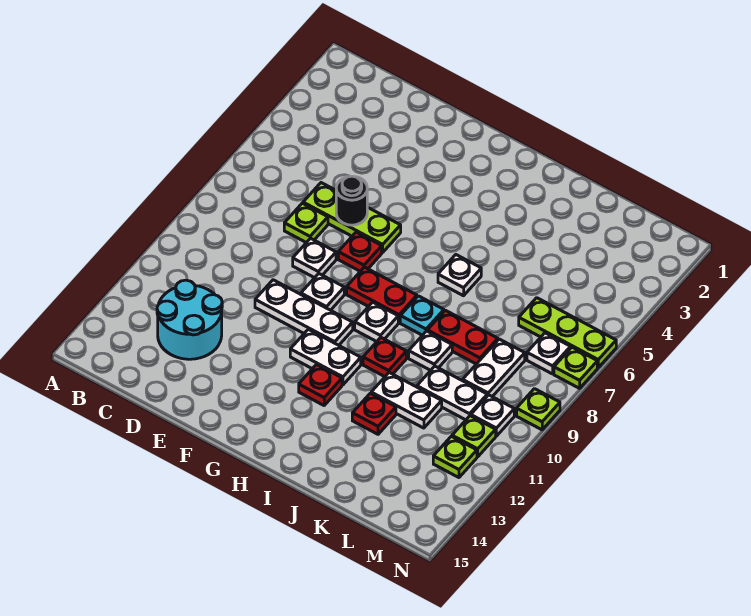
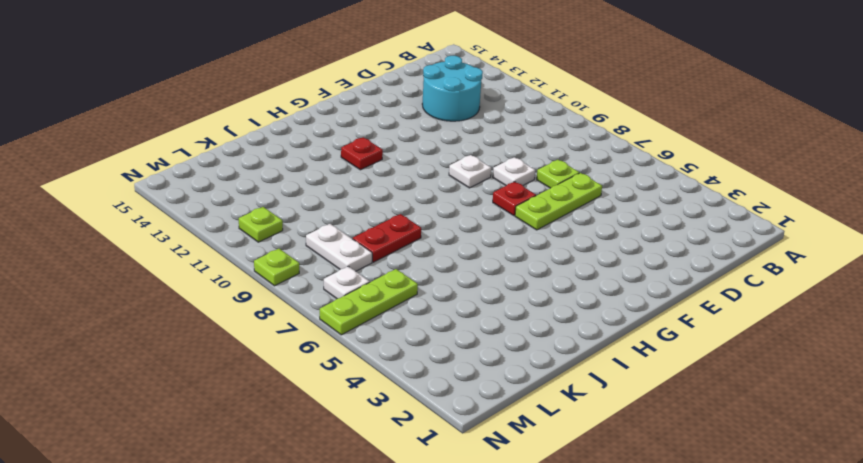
none -> white 1x3 plate [255,280,353,345]
none -> red 1x2 plate [347,267,417,323]
none -> white 1x2 plate [290,329,361,385]

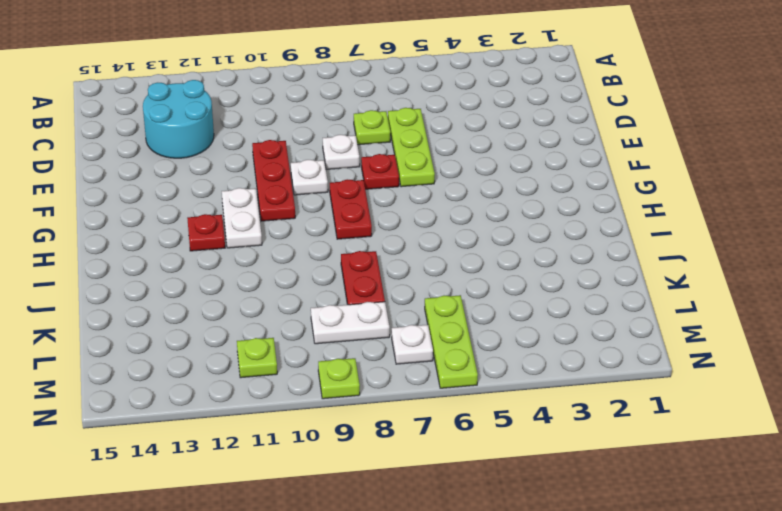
red 1x3 plate [252,140,295,221] -> white 1x3 plate [255,280,353,345]
none -> white 1x1 plate [355,302,398,342]
none -> white 1x1 plate [438,255,481,296]
none -> cyan 1x1 plate [400,296,444,335]

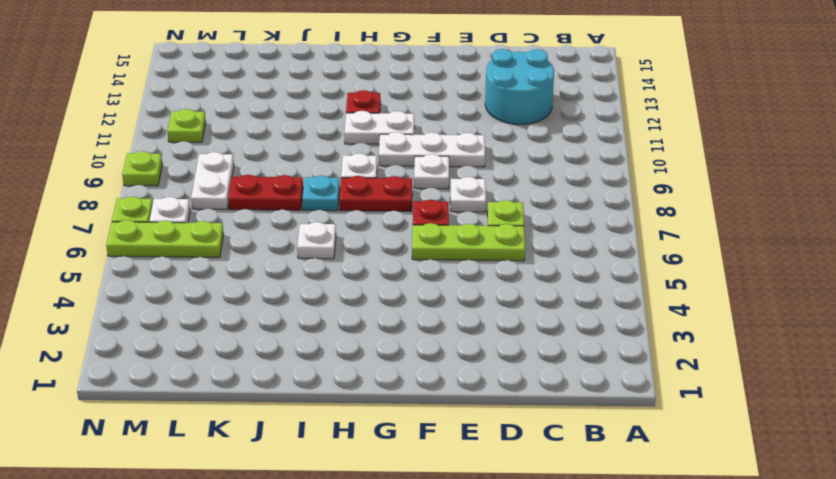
none -> red 1x1 plate [363,338,406,377]
none -> white 1x1 plate [409,331,452,370]
none -> white 1x2 plate [371,373,442,428]

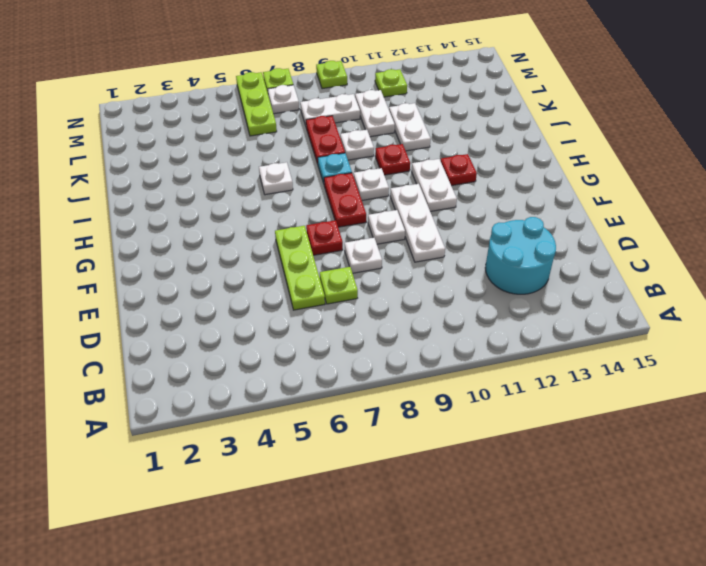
none -> red 1x1 plate [352,393,396,434]
none -> white 1x1 plate [471,395,514,436]
none -> lime 1x1 plate [433,436,477,478]

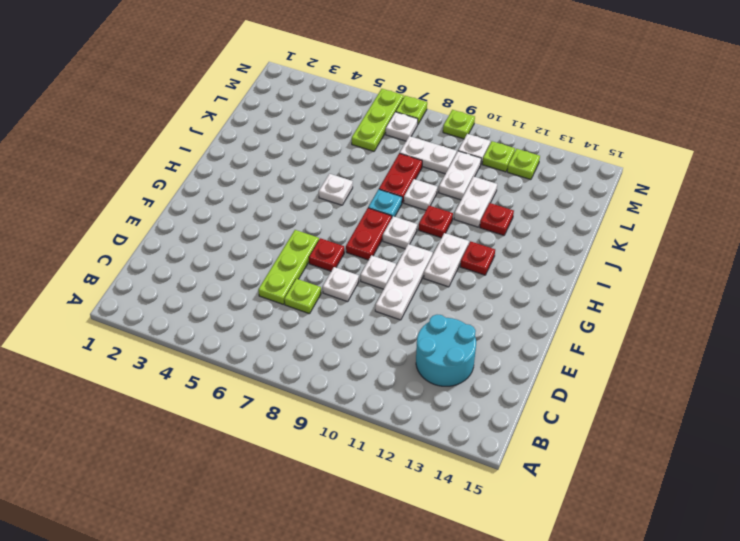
none -> black 1x1 round brick [336,176,367,225]

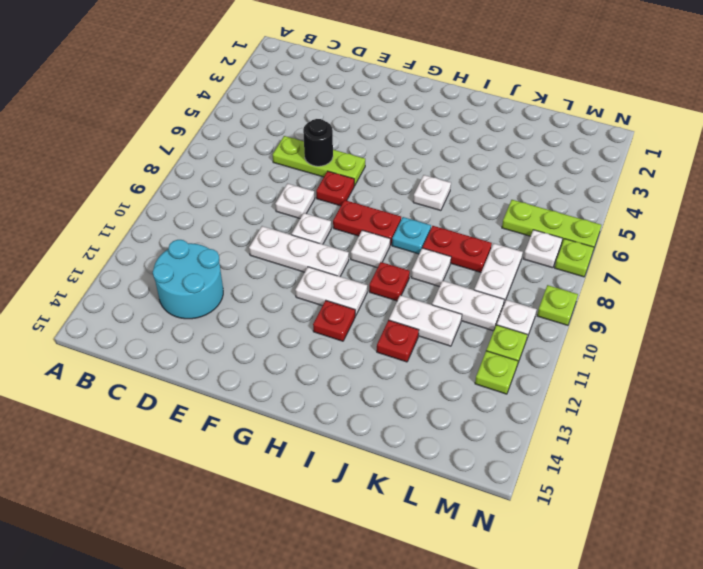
none -> lime 1x1 plate [284,203,328,243]

